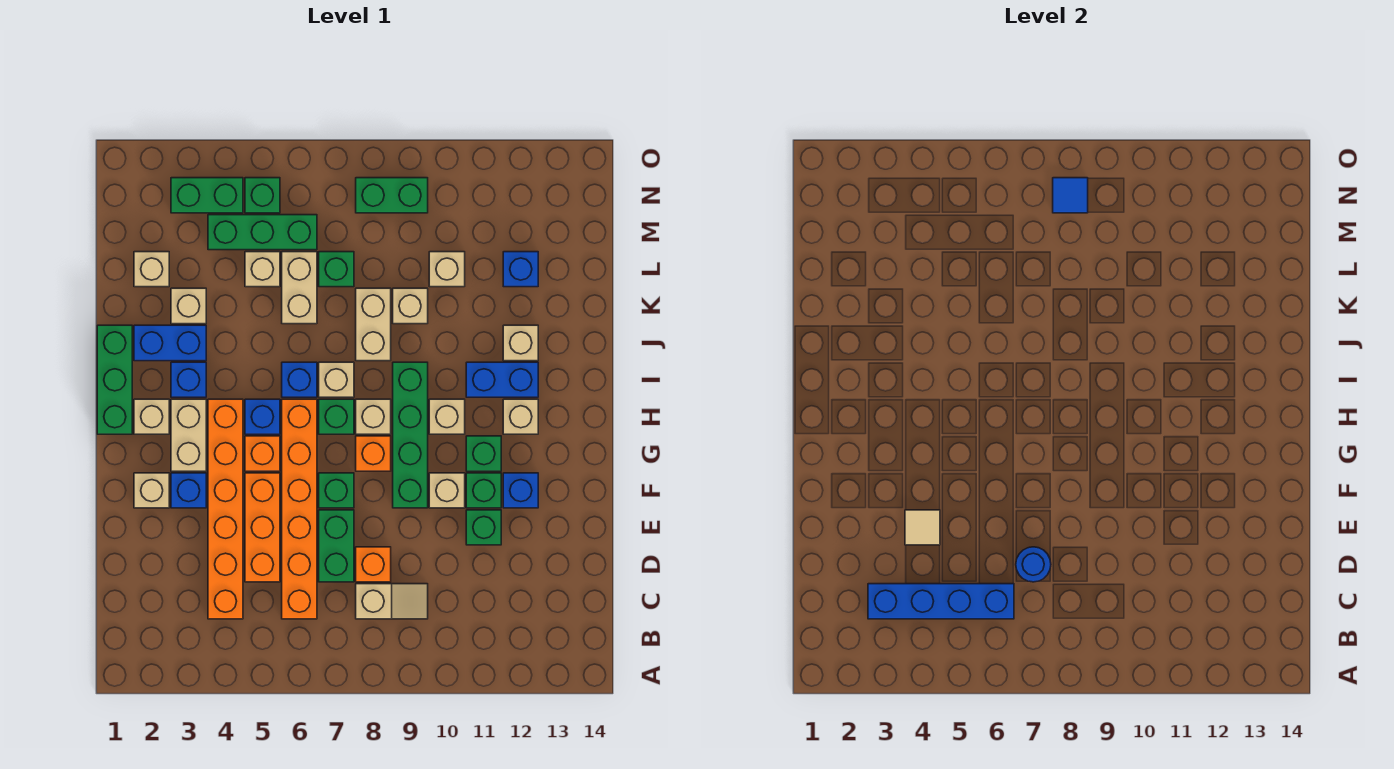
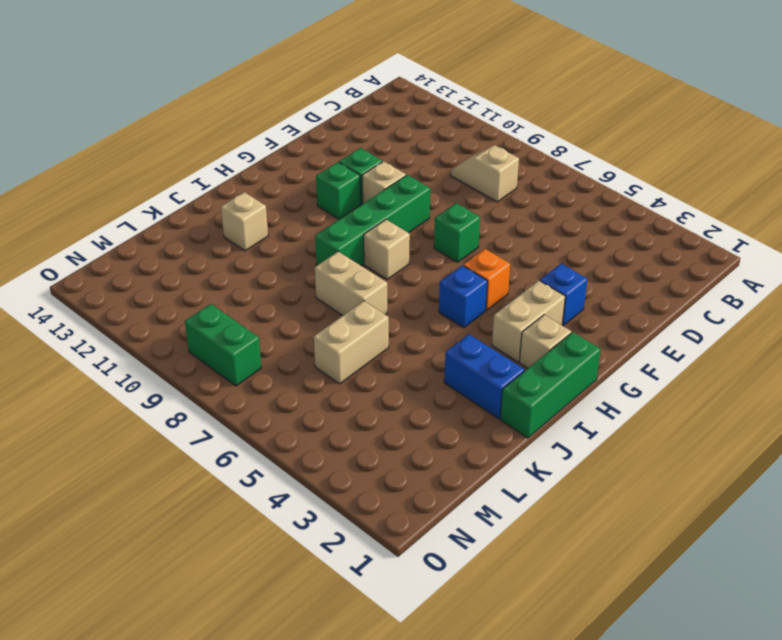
tan 1x2 brick [315,252,387,315] -> tan 1x2 brick turned to [356,288,391,361]
none -> orange 1x6 brick [208,399,243,619]
none -> orange 1x6 brick [282,399,317,619]
none -> orange 1x3 brick [245,473,280,582]
none -> green 1x2 brick [319,510,354,582]

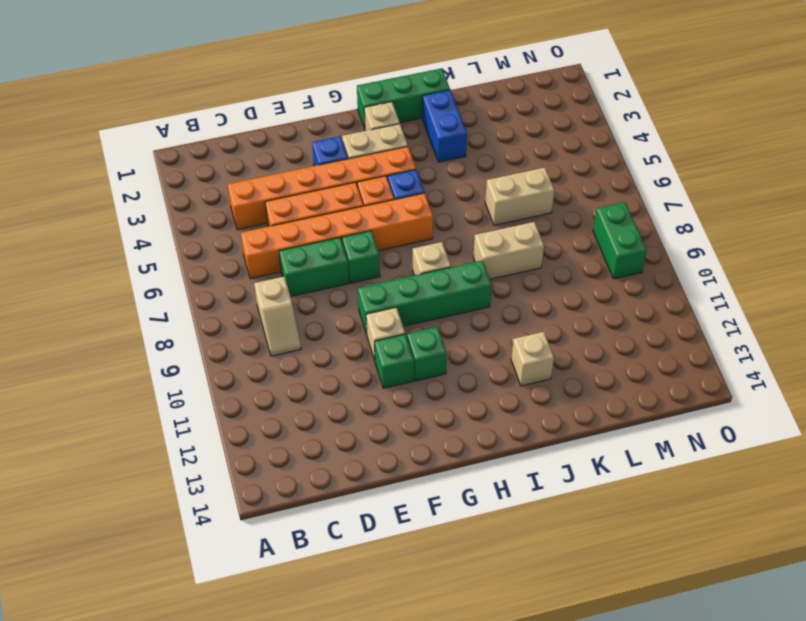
none -> orange 1x1 brick [356,547,391,582]
none -> green 1x1 brick [466,510,501,545]
none -> tan 1x1 brick [134,473,169,508]
none -> blue 1x1 brick [503,473,538,508]

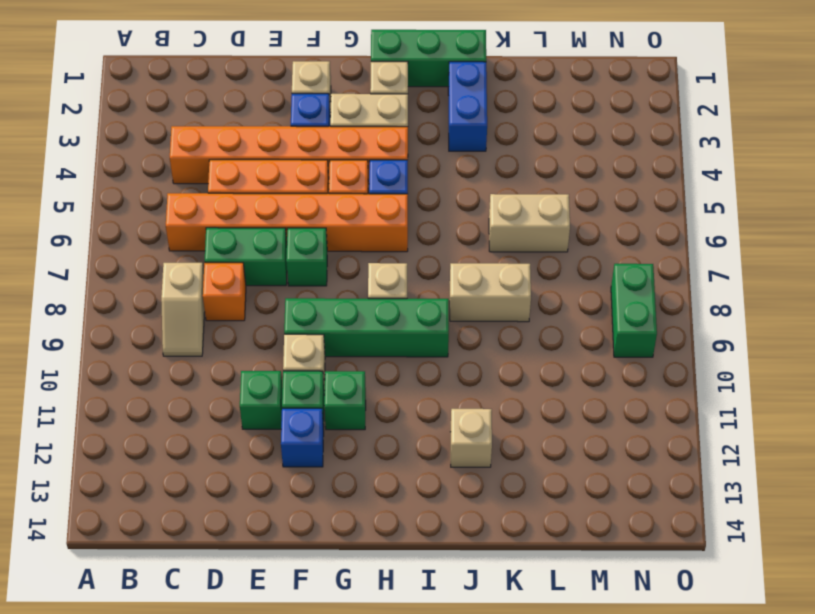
none -> orange 1x1 brick [356,436,391,471]
none -> green 1x1 brick [319,399,354,434]
none -> tan 1x1 brick [429,399,465,434]
none -> tan 1x1 brick [503,399,538,434]

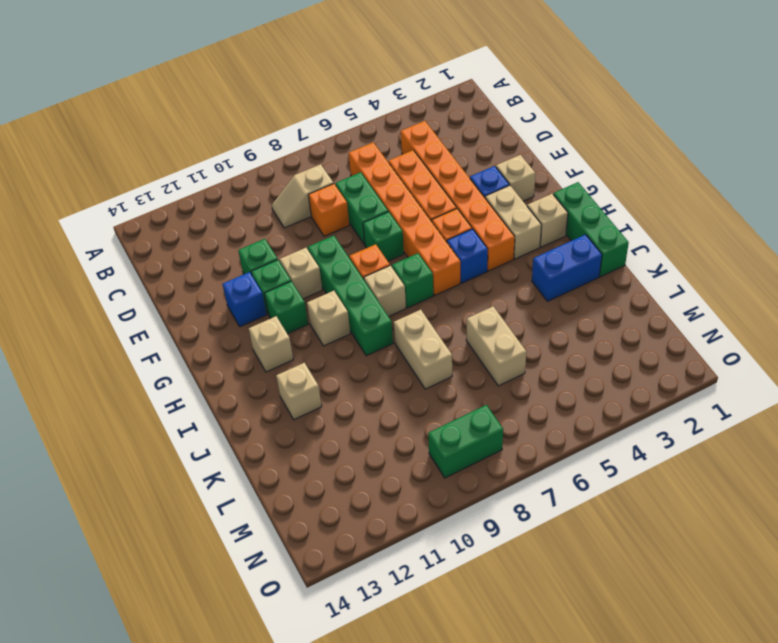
none -> blue 1x1 brick [171,362,206,397]
none -> blue 1x1 brick [282,362,317,397]
none -> tan 1x1 brick [319,362,354,397]
none -> blue 1x2 brick [466,362,538,397]

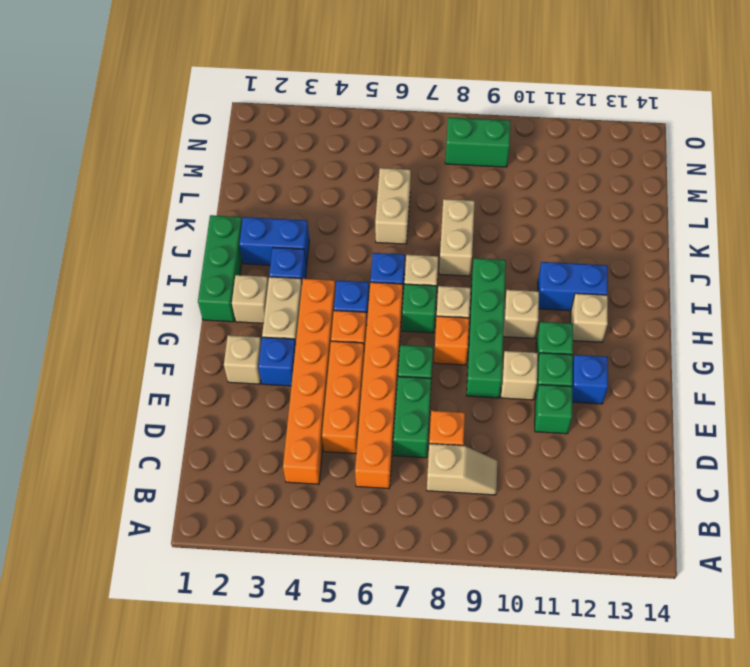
none -> tan 1x1 brick [503,325,538,361]
none -> tan 1x1 brick [171,288,206,324]
none -> tan 1x1 brick [393,288,428,324]
none -> tan 1x1 brick [134,252,169,287]

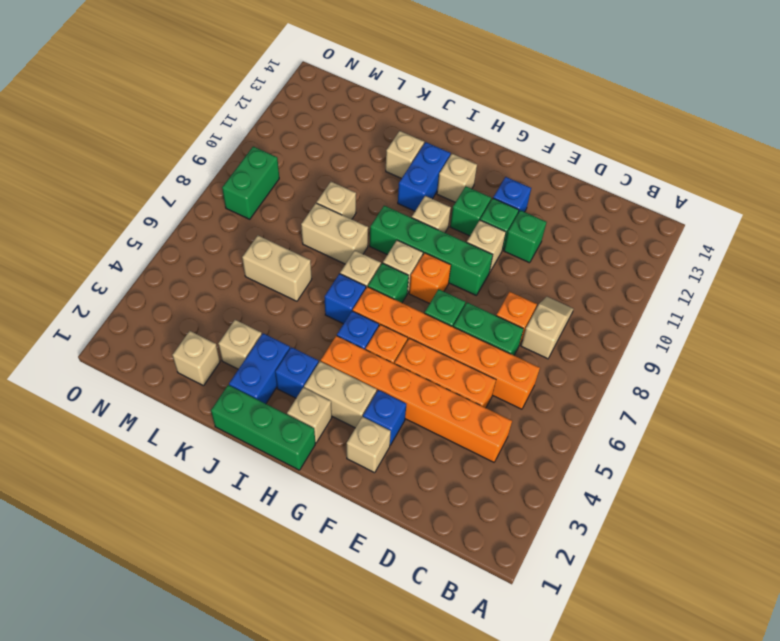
none -> tan 1x1 brick [245,252,280,287]
none -> green 1x1 brick [319,252,354,287]
none -> tan 1x1 brick [429,252,465,287]
none -> blue 1x1 brick [503,252,538,287]

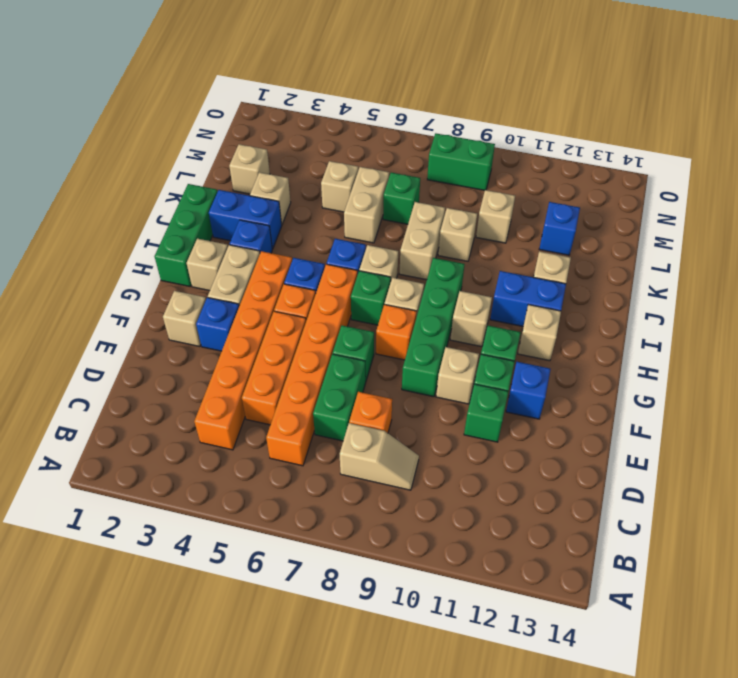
none -> green 1x3 brick [208,215,317,250]
none -> green 1x2 brick [171,178,243,213]
none -> green 1x1 brick [245,178,280,213]
none -> blue 1x4 brick [868,584,1014,619]

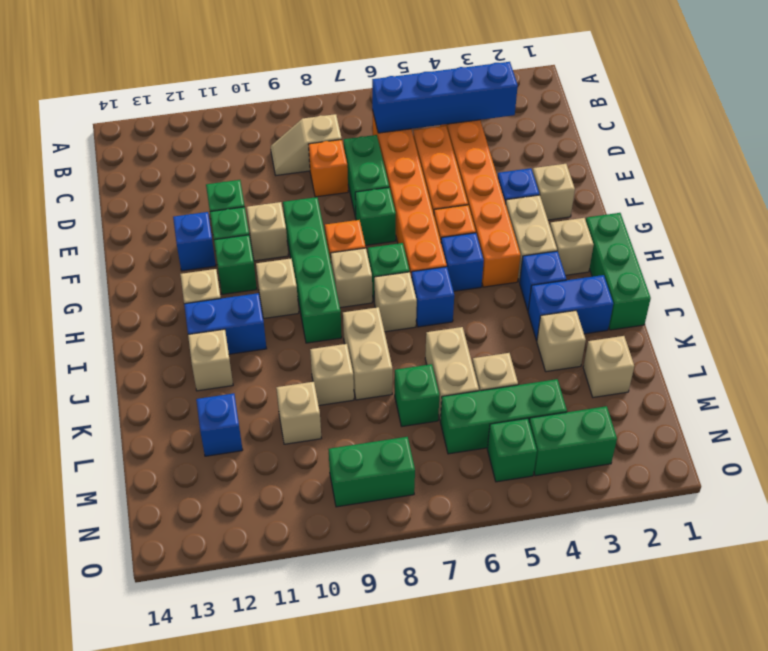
none -> blue 1x1 round brick [1016,547,1051,582]
none -> tan 1x1 tile [905,510,940,545]
none -> blue 1x1 tile [1053,178,1088,213]

